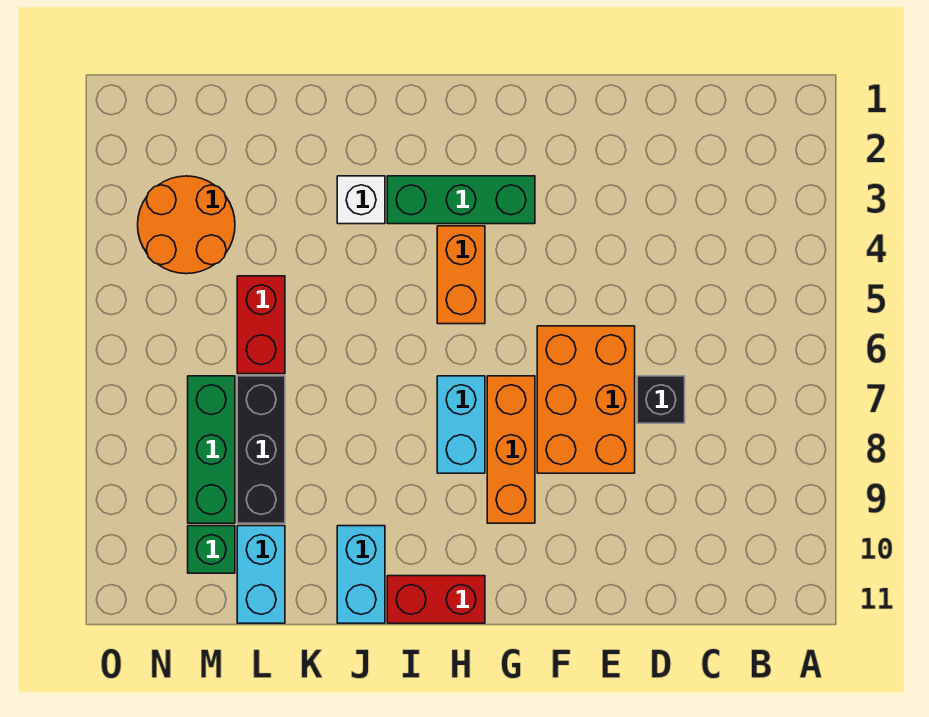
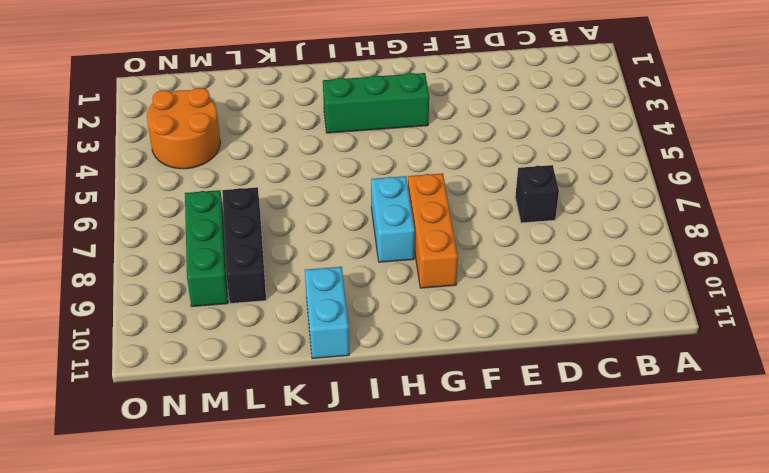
none -> orange 2x3 brick [537,326,635,473]
none -> orange 1x2 brick [437,226,485,324]
none -> red 1x2 brick [387,576,485,623]

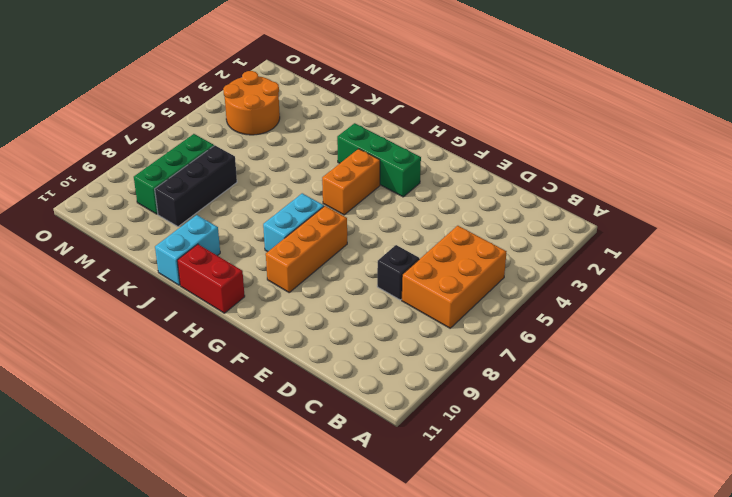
orange 2x3 brick [402,226,506,328] -> orange 2x3 brick moved to [537,326,635,473]
none -> white 1x1 brick [337,176,385,224]
none -> red 1x2 brick [237,276,285,374]
none -> cyan 1x2 brick [237,526,285,623]

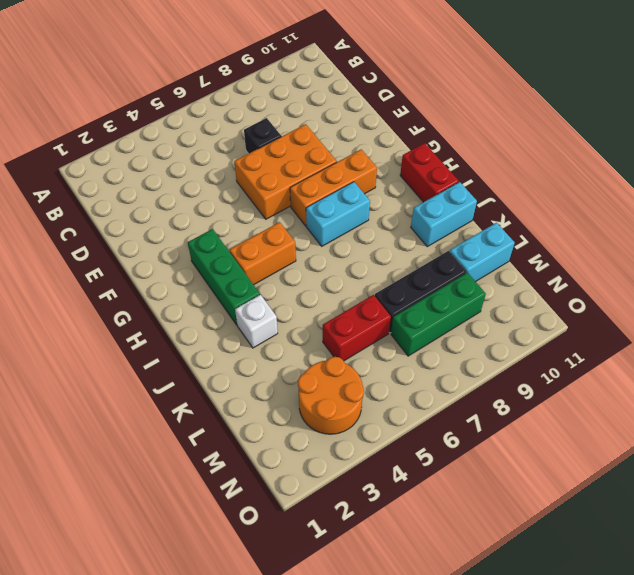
none -> green 1x1 brick [188,526,235,573]

